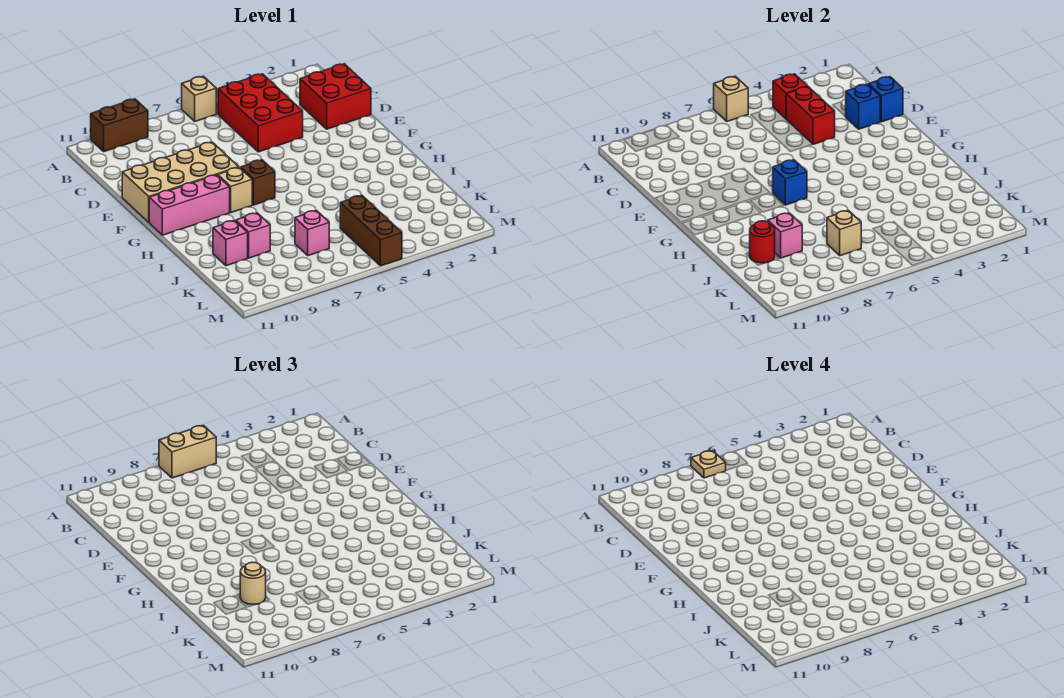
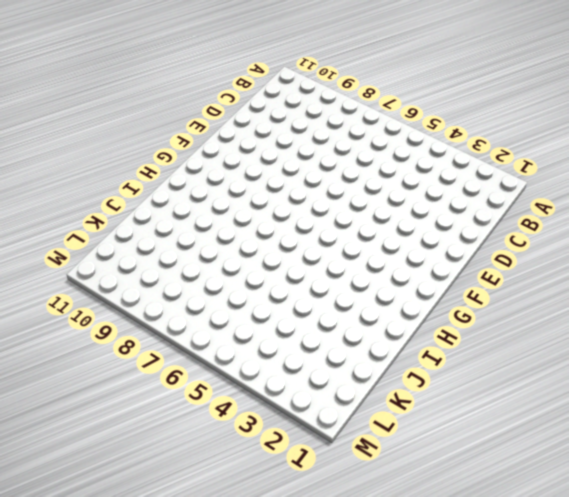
none -> tan 1x1 brick [182,76,216,121]
none -> brown 1x2 brick [91,99,148,152]
none -> red 2x3 brick [218,74,303,152]

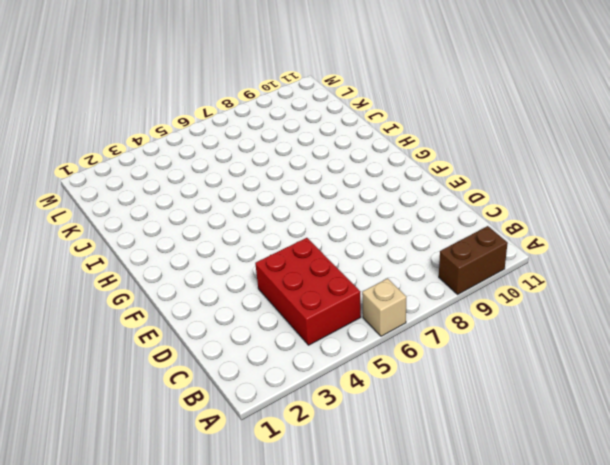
none -> red 2x2 brick [300,64,371,129]
none -> tan 2x4 brick [122,142,239,222]
none -> brown 1x1 brick [241,160,275,205]

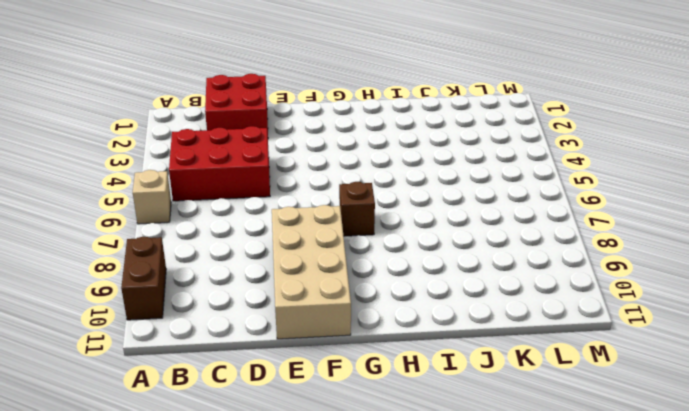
none -> tan 1x1 brick [218,167,252,212]
none -> pink 1x3 brick [149,175,230,235]
none -> pink 1x1 brick [236,213,270,258]

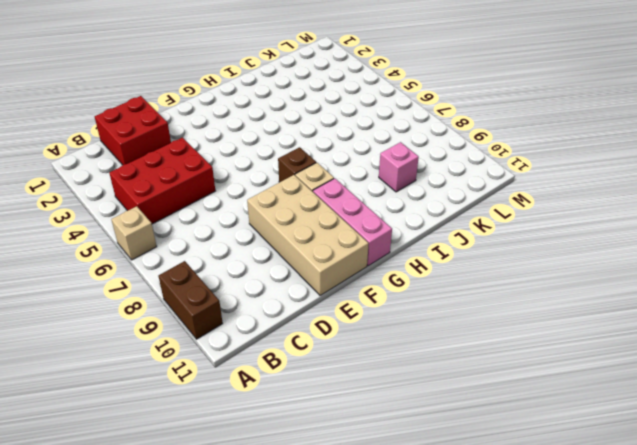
none -> pink 1x1 brick [213,221,248,266]
none -> brown 1x3 brick [340,195,402,266]
none -> pink 1x1 brick [295,211,329,256]

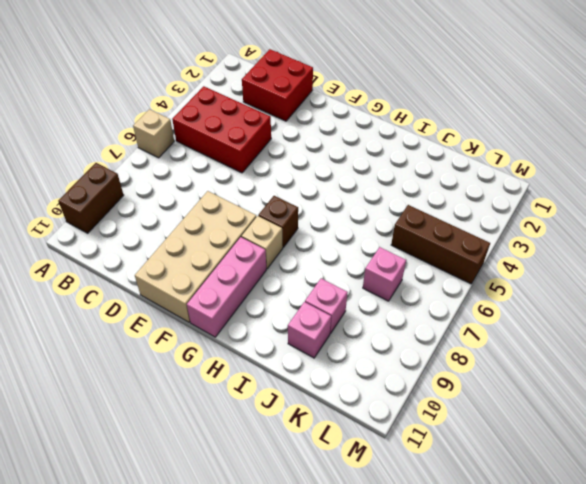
none -> tan 1x1 brick [714,76,748,121]
none -> red 1x1 brick [773,74,808,119]
none -> red 1x2 brick [786,87,835,144]

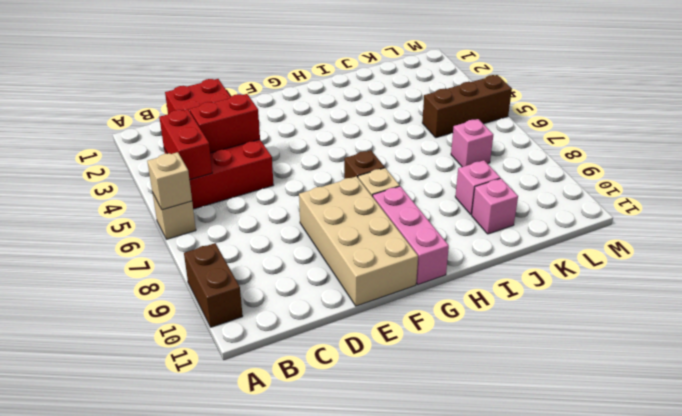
red 1x2 brick [159,109,212,180] -> red 1x1 brick [773,74,808,119]
none -> blue 1x1 brick [868,77,903,122]
none -> blue 1x1 brick [846,84,880,129]
none -> blue 1x1 brick [773,160,807,205]

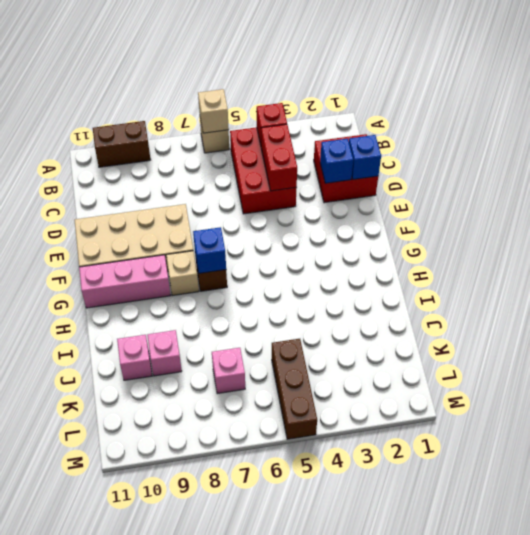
none -> pink 1x1 brick [768,213,802,258]
none -> red 1x1 round brick [750,221,775,263]
none -> tan 1x1 brick [827,211,861,256]

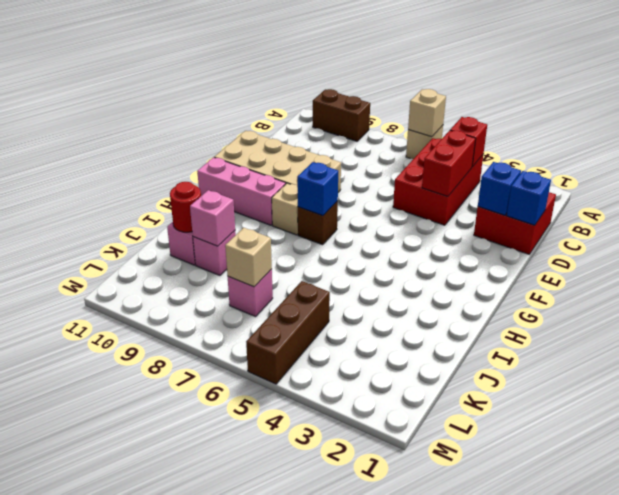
none -> tan 1x2 brick [159,425,216,478]
none -> tan 1x1 round brick [240,562,266,605]
none -> tan 1x1 plate [691,451,726,478]

